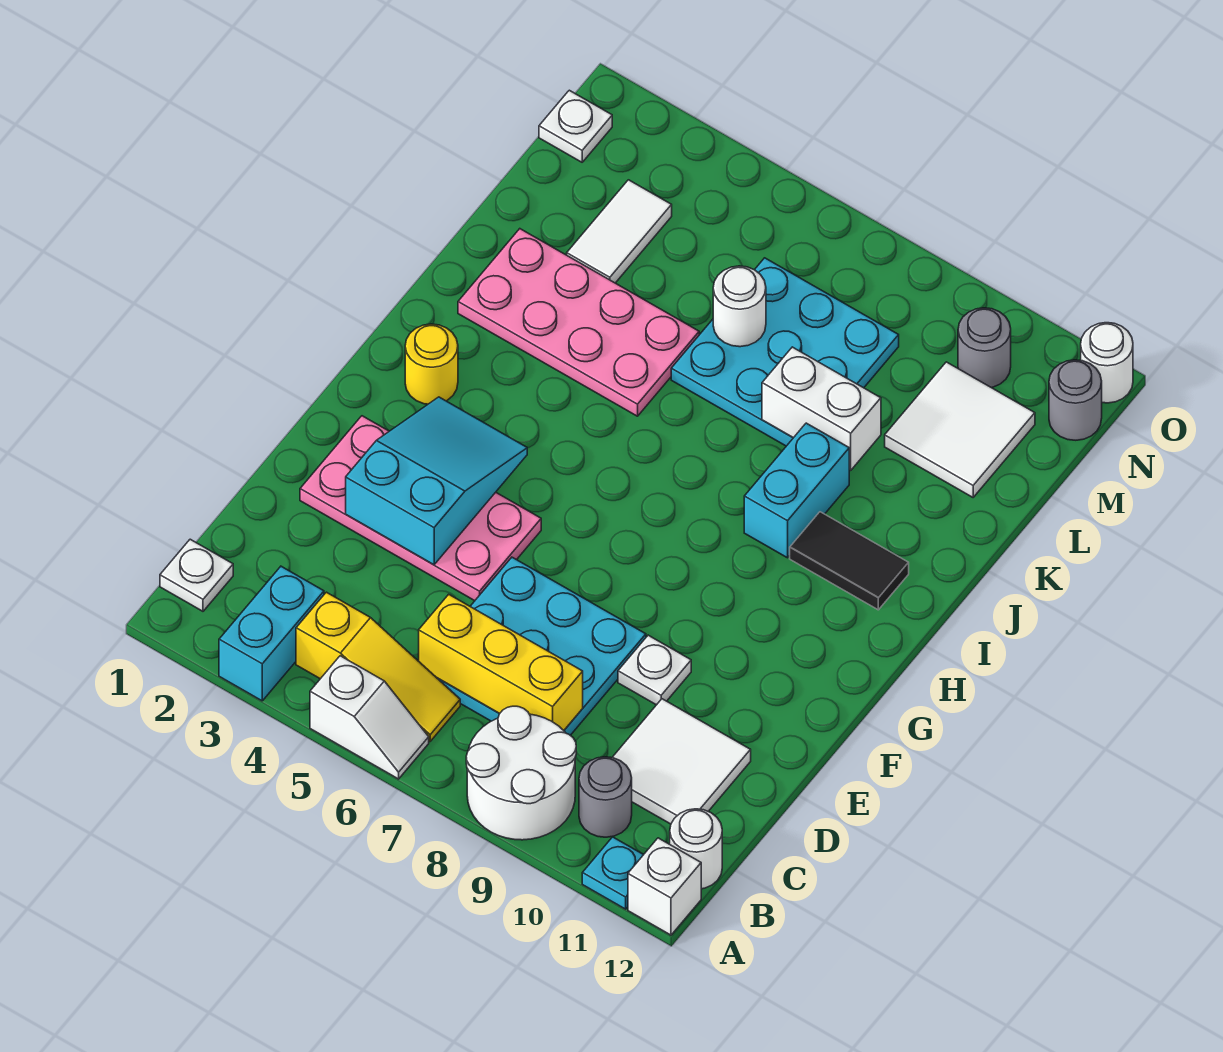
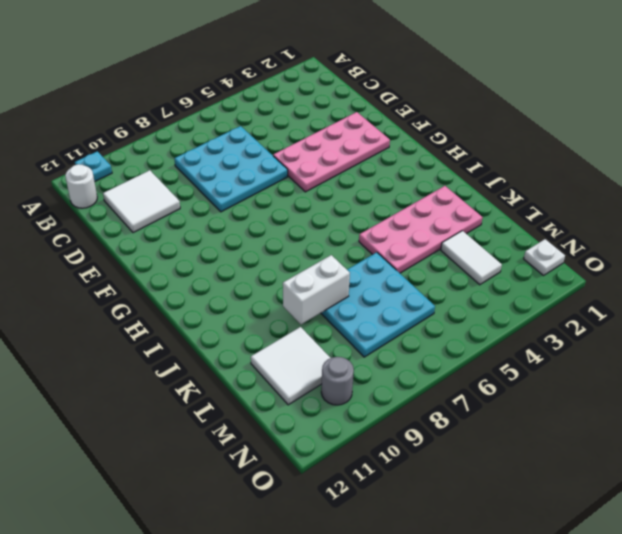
none -> cyan 1x2 brick [219,566,324,701]
none -> white 1x2 slope [310,656,429,779]
none -> white 2x2 round brick [466,706,576,840]

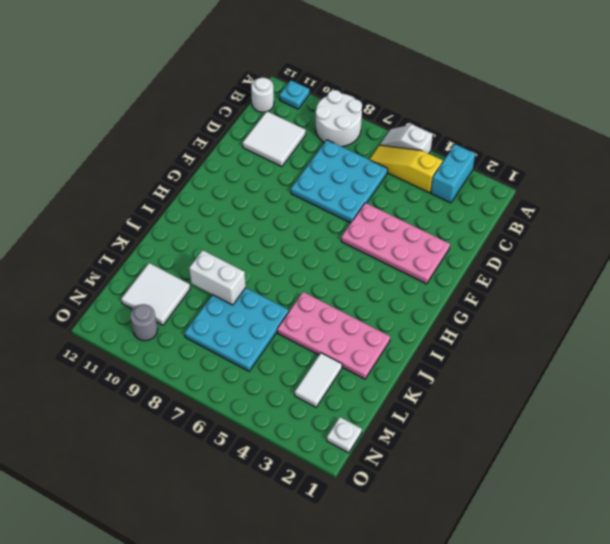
none -> white 1x1 brick [628,838,701,935]
none -> white 1x1 plate [160,539,233,611]
none -> grey 1x1 round brick [579,757,632,837]

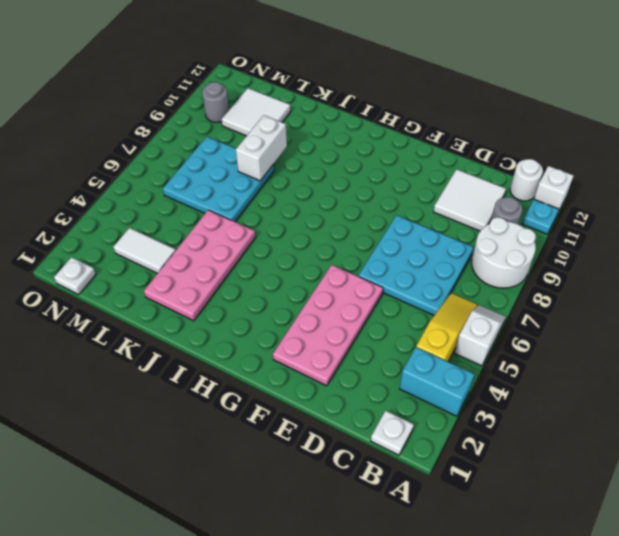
none -> white 1x1 plate [618,635,691,705]
none -> yellow 1x1 round brick [405,324,458,404]
none -> cyan 1x2 brick [744,423,849,558]

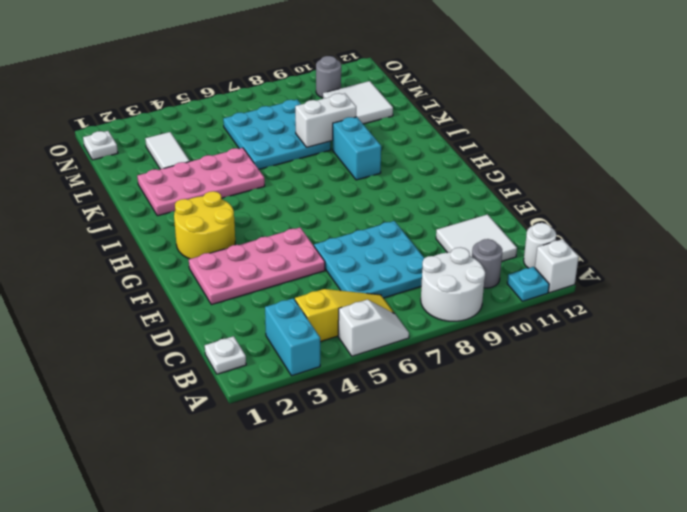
yellow 2x2 round brick [174,191,235,259] -> yellow 1x1 round brick [405,324,458,404]
none -> white 1x1 plate [618,635,691,705]
none -> black 1x2 tile [790,512,909,610]
none -> grey 1x1 round brick [1049,360,1102,440]

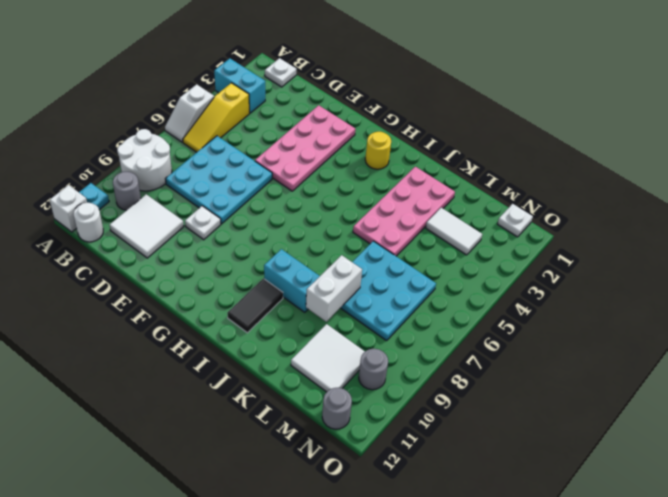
none -> white 1x1 round brick [1081,323,1133,403]
none -> yellow 1x3 brick [419,594,583,730]
none -> cyan 2x3 slope [346,397,527,565]

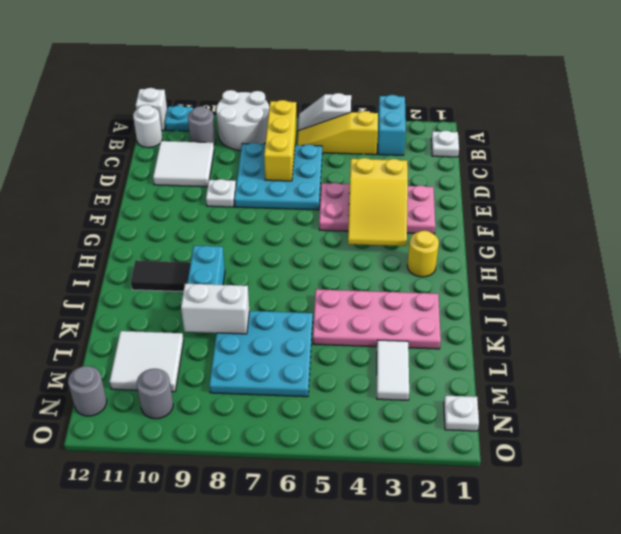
yellow 1x3 brick [264,100,297,181] -> yellow 1x3 brick turned to [419,594,583,730]
yellow 2x3 slope [348,158,408,246] -> cyan 2x3 slope [346,397,527,565]
none -> white 1x1 round brick [1081,323,1133,403]
none -> white 1x1 round brick [713,266,766,347]

